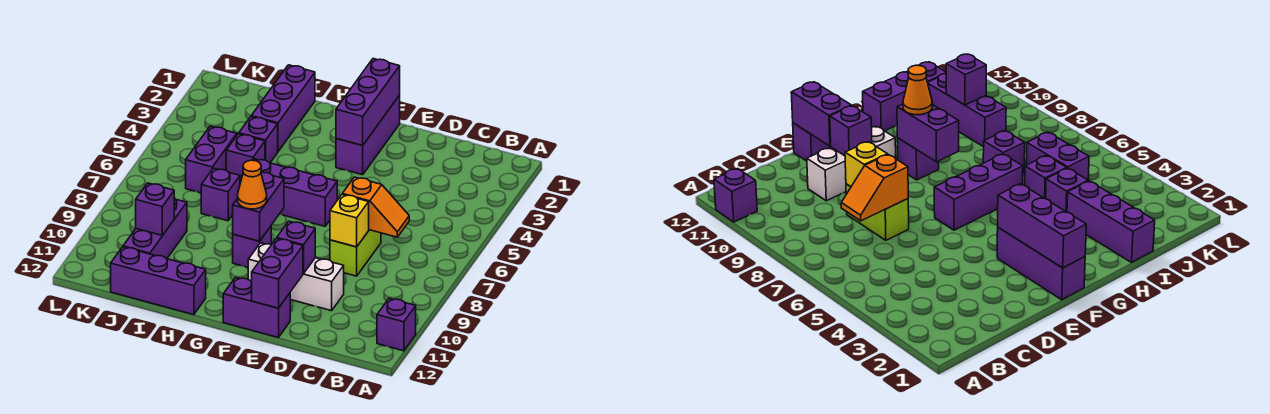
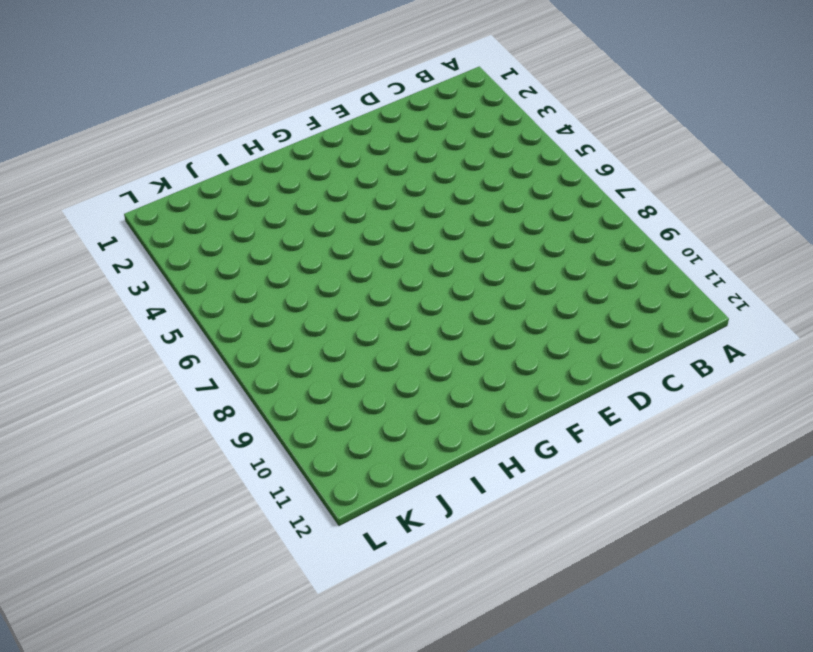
none -> purple 1x1 brick [377,298,416,351]
none -> lime 1x2 brick [330,230,381,276]
none -> white 1x3 brick [248,243,344,311]

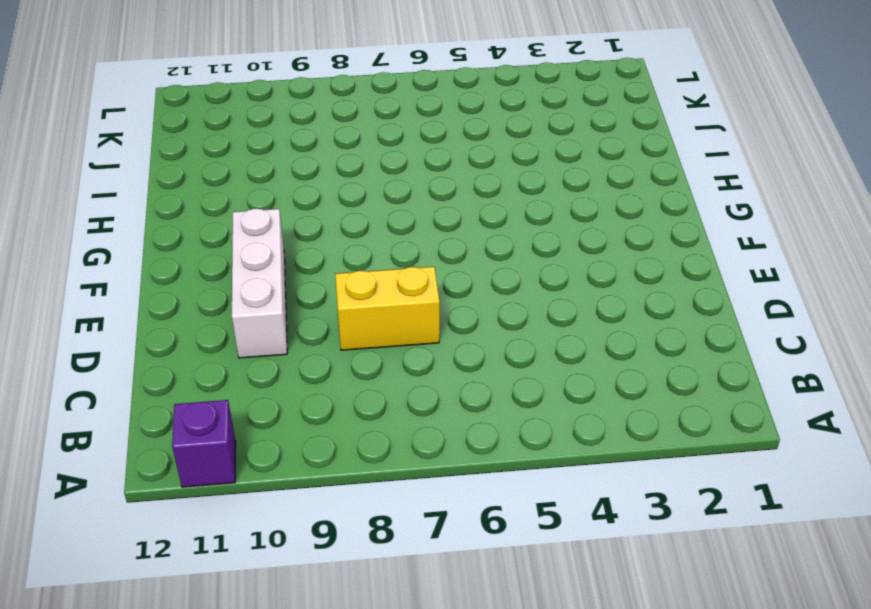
yellow 1x2 brick [335,267,440,350] -> lime 1x2 brick [330,230,381,276]
none -> purple 1x2 brick [223,277,290,338]
none -> purple 1x3 brick [336,95,400,175]
none -> purple 1x3 brick [242,159,337,226]

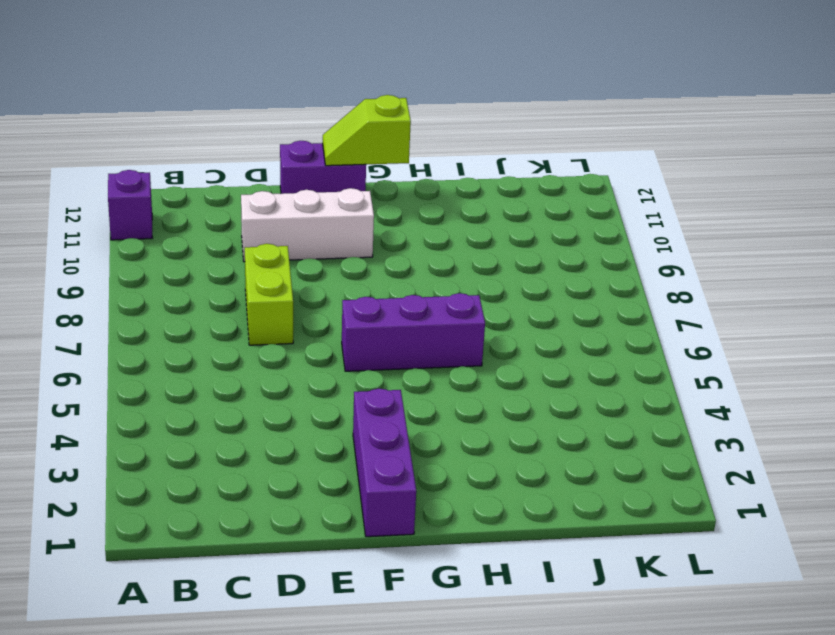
lime 1x2 slope [322,95,411,166] -> none
none -> purple 1x1 brick [233,226,271,267]
none -> purple 1x3 brick [111,247,206,315]
none -> purple 1x3 brick [251,65,315,151]

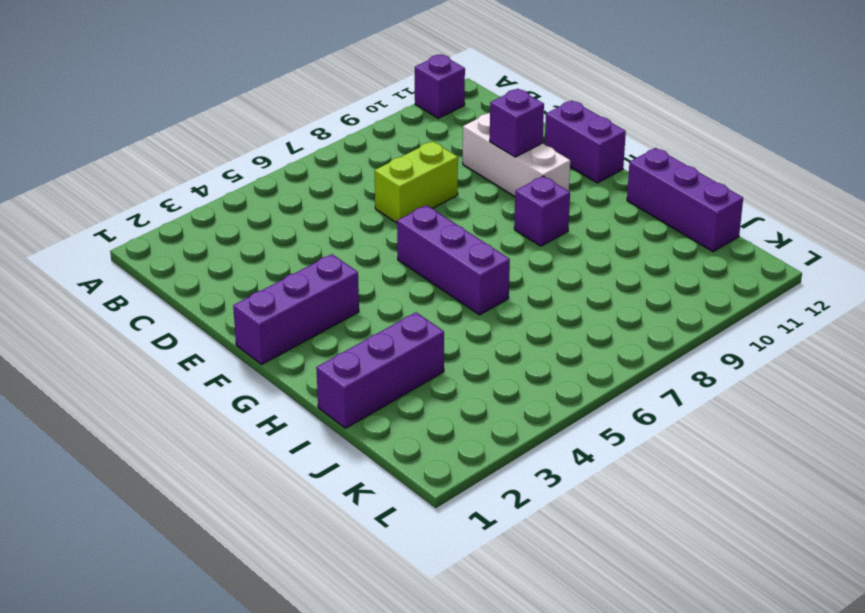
none -> purple 1x1 brick [239,117,278,163]
none -> purple 1x1 brick [226,134,265,183]
none -> purple 1x1 brick [201,168,240,221]

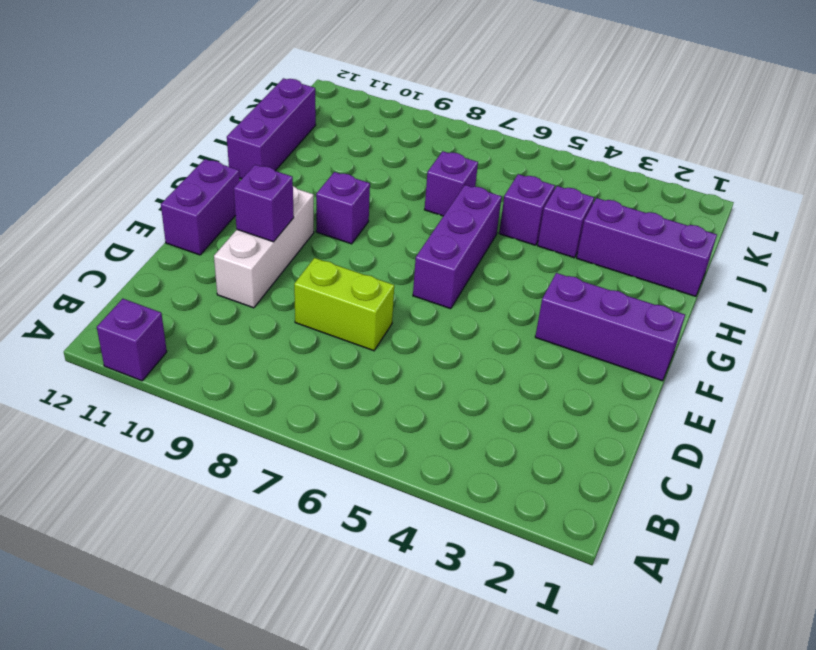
none -> purple 1x2 brick [186,126,237,193]
none -> purple 1x3 brick [123,198,187,259]
none -> orange 1x2 slope [343,177,409,237]

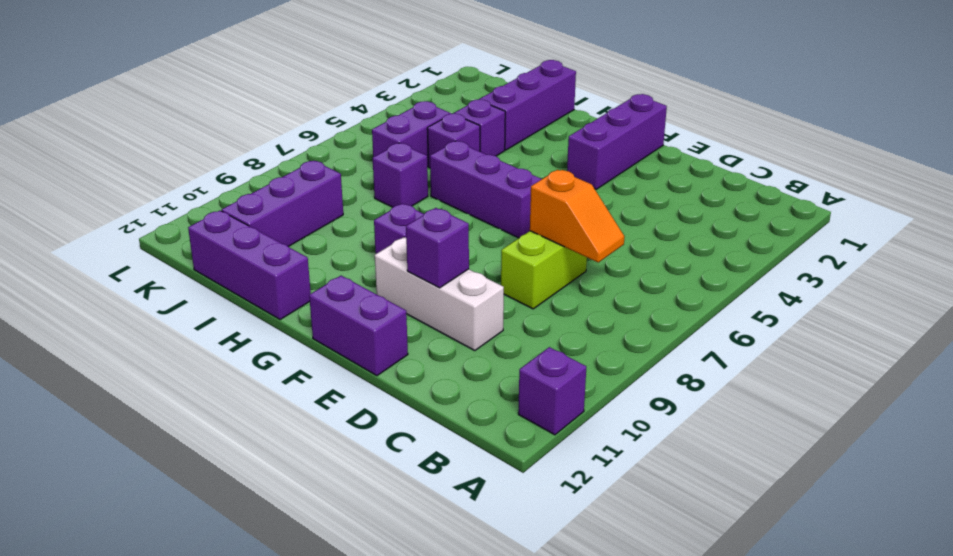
none -> yellow 1x1 brick [330,194,369,247]
none -> purple 1x2 brick [252,238,303,308]
none -> purple 1x3 brick [336,59,400,145]

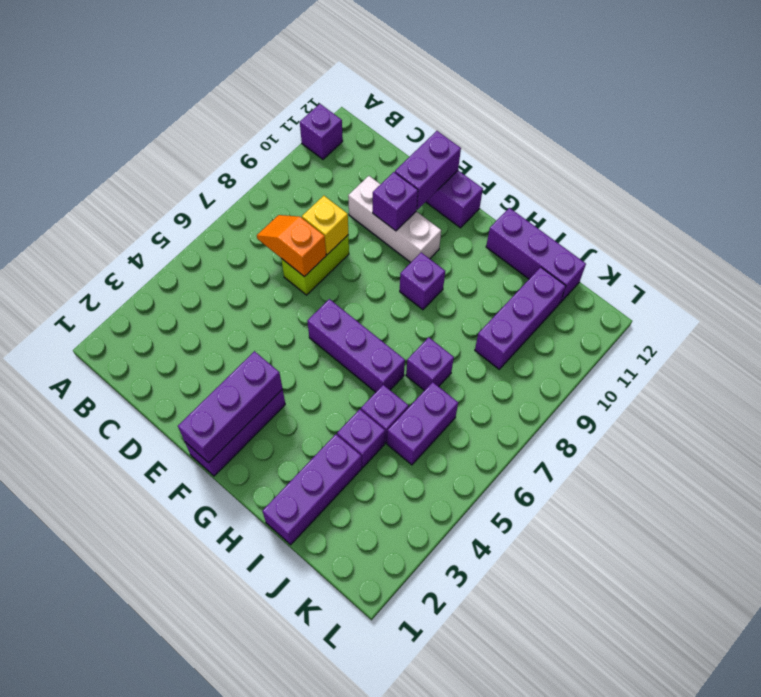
none -> purple 1x2 brick [233,172,284,241]
none -> purple 1x1 brick [136,183,174,235]
none -> orange 1x1 cone [238,160,267,209]

